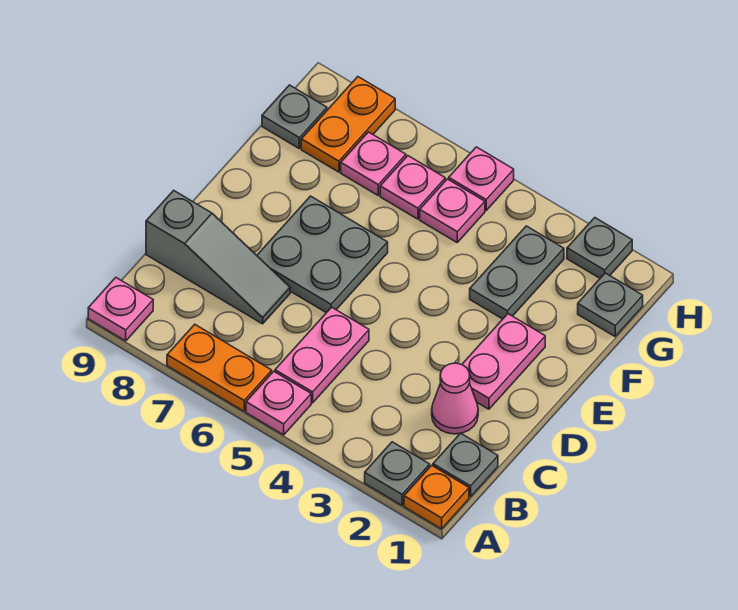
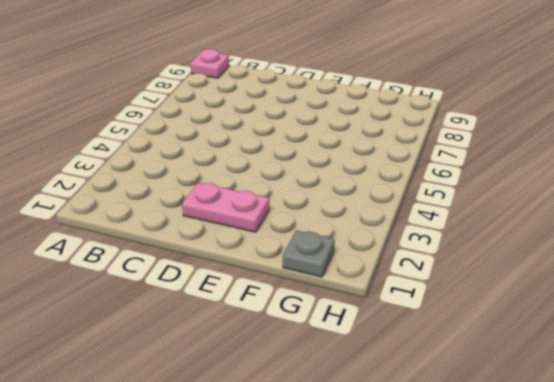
none -> orange 1x1 plate [404,465,469,529]
none -> grey 1x1 plate [365,442,430,505]
none -> pink 1x1 plate [246,371,311,435]

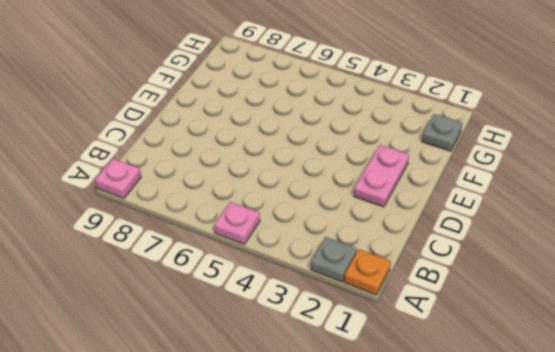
none -> orange 1x2 plate [167,324,272,411]
none -> grey 1x1 plate [433,433,498,497]
none -> pink 1x2 plate [275,307,369,403]

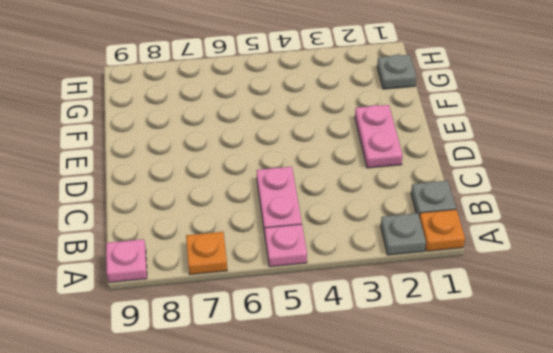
orange 1x1 plate [186,232,227,275] -> orange 1x2 plate [167,324,272,411]
none -> pink 1x1 cone [432,363,478,434]
none -> grey 1x3 slope [146,190,290,324]
none -> grey 2x2 plate [257,196,388,313]

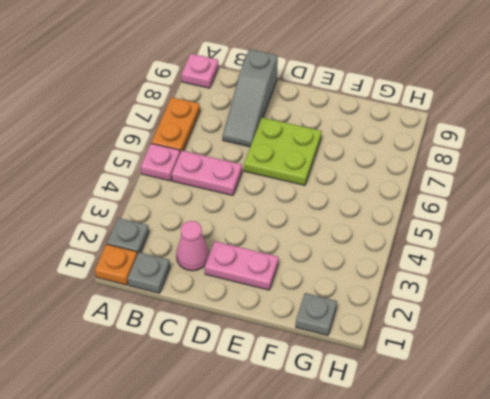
lime 2x2 plate [244,118,322,185] -> grey 2x2 plate [257,196,388,313]
none -> grey 1x2 plate [470,226,564,319]
none -> pink 1x1 plate [420,179,485,242]
none -> pink 1x1 plate [380,156,445,219]

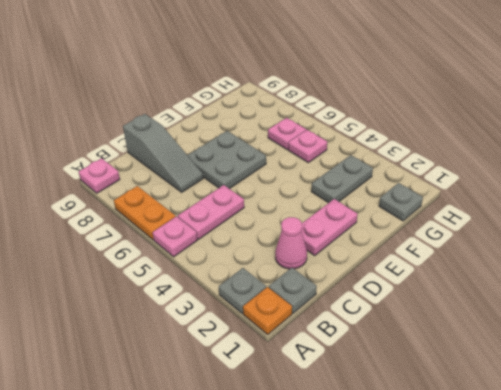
none -> pink 1x1 plate [341,132,406,195]
none -> orange 1x2 plate [301,77,395,172]
none -> grey 1x1 plate [262,85,327,148]

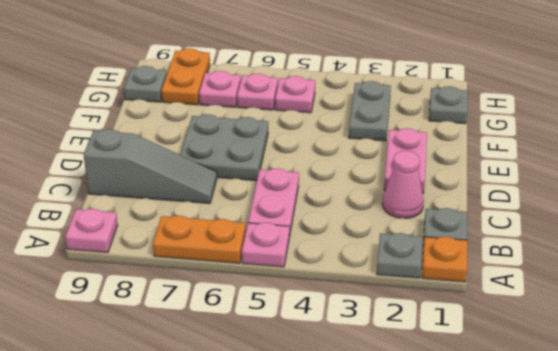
none -> grey 1x1 plate [567,218,632,278]
none -> pink 1x1 plate [449,147,514,210]

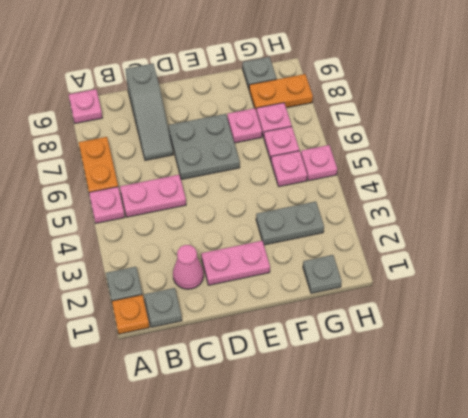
pink 1x1 plate [227,108,262,143] -> none
none -> grey 1x1 plate [567,218,632,278]

